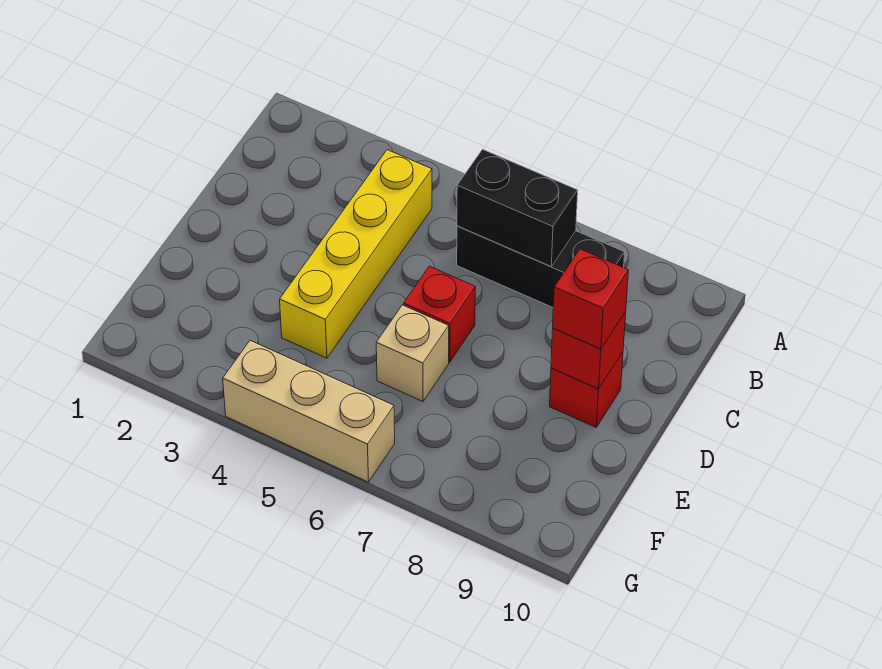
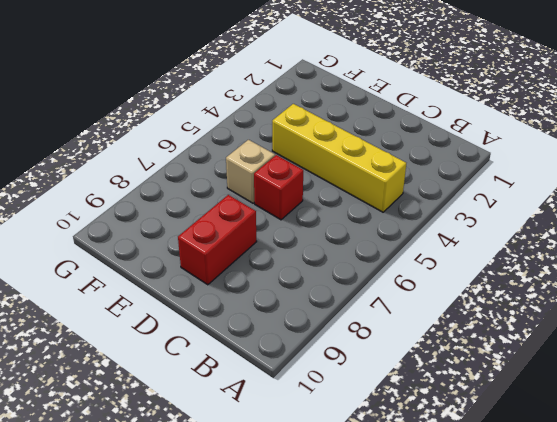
red 1x2 brick [178,195,257,285] -> red 1x1 brick [549,352,623,427]
none -> black 1x3 brick [457,226,625,307]
none -> tan 1x3 brick [223,340,395,482]

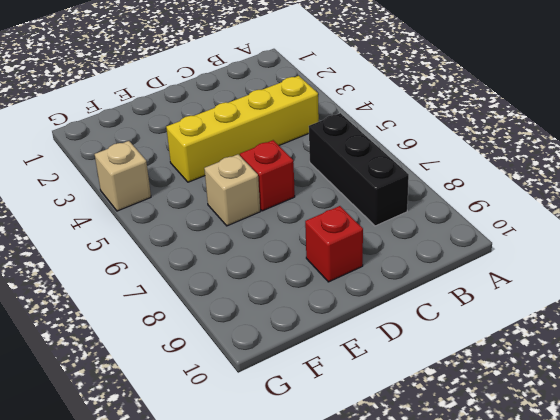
tan 1x1 brick [95,141,151,211] -> tan 1x3 brick [223,340,395,482]
none -> black 1x2 brick [457,149,578,266]
none -> red 1x1 brick [551,312,626,389]

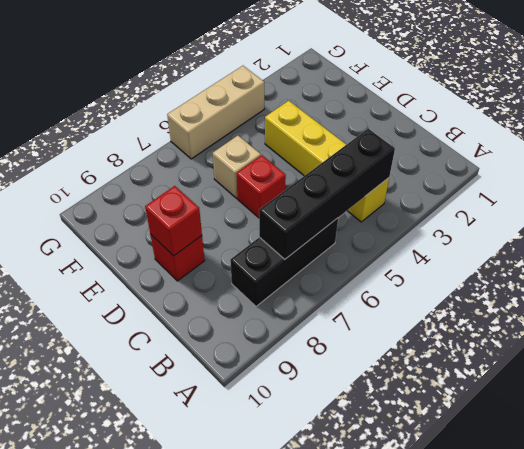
black 1x4 brick [259,129,395,259] -> black 1x2 brick [457,149,578,266]
none -> red 1x1 brick [553,249,628,349]

